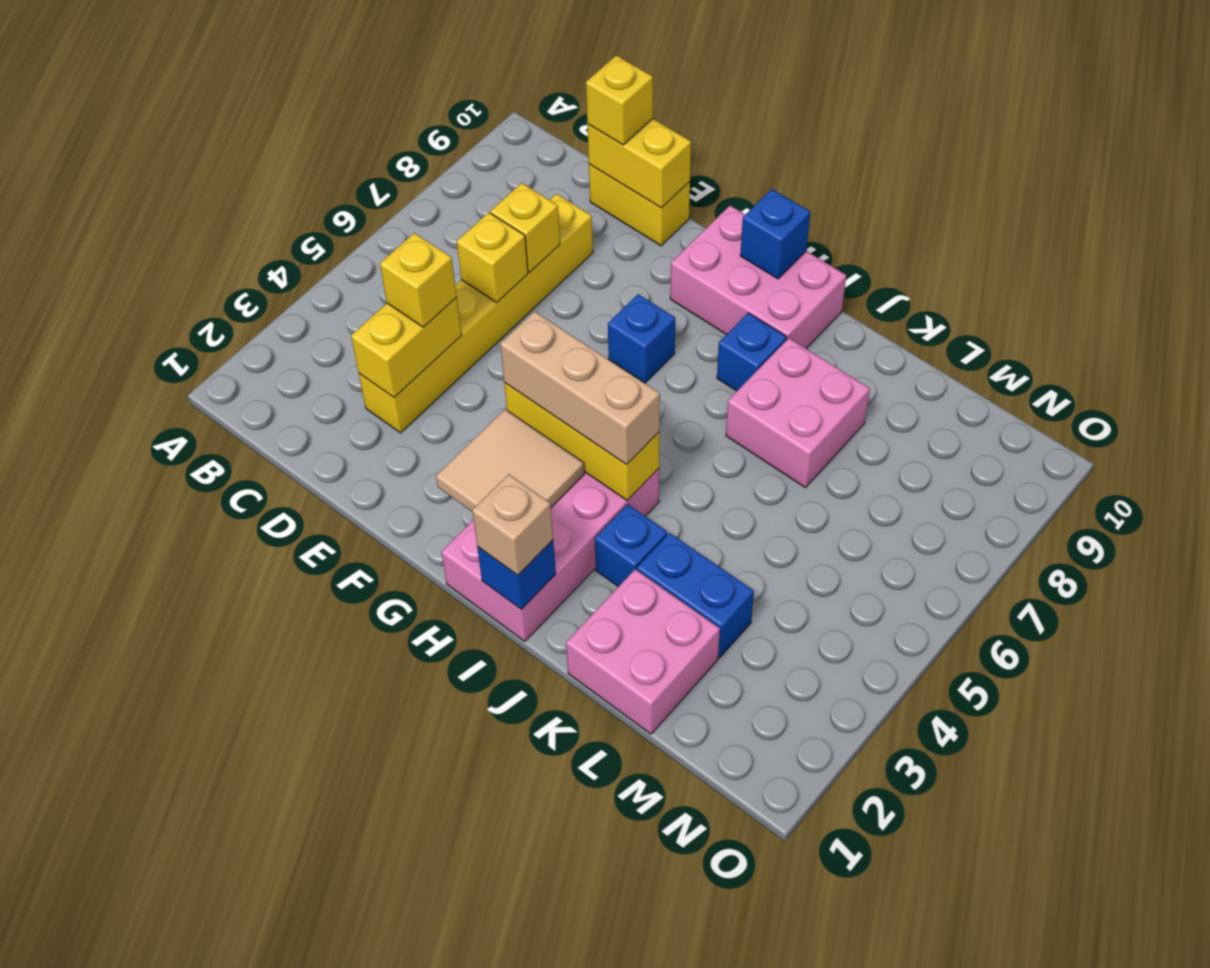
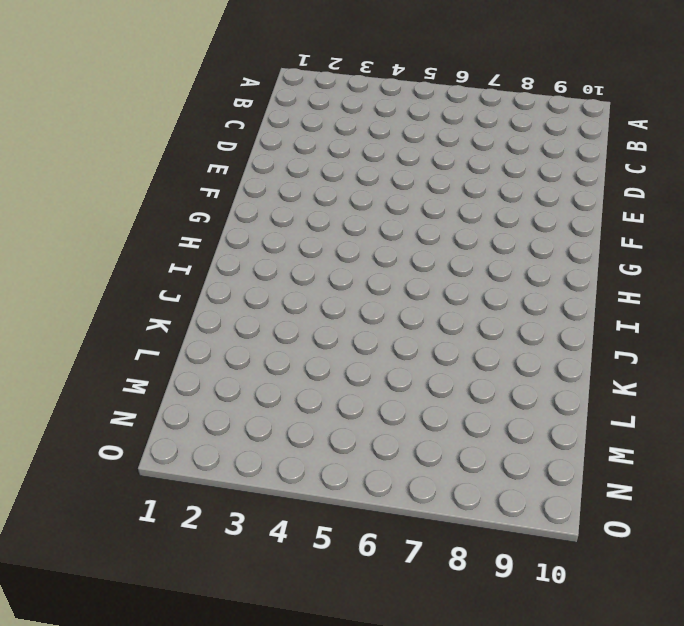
none -> yellow 1x6 brick [359,194,593,433]
none -> yellow 1x2 brick [589,164,690,246]
none -> blue 1x1 brick [608,294,675,383]

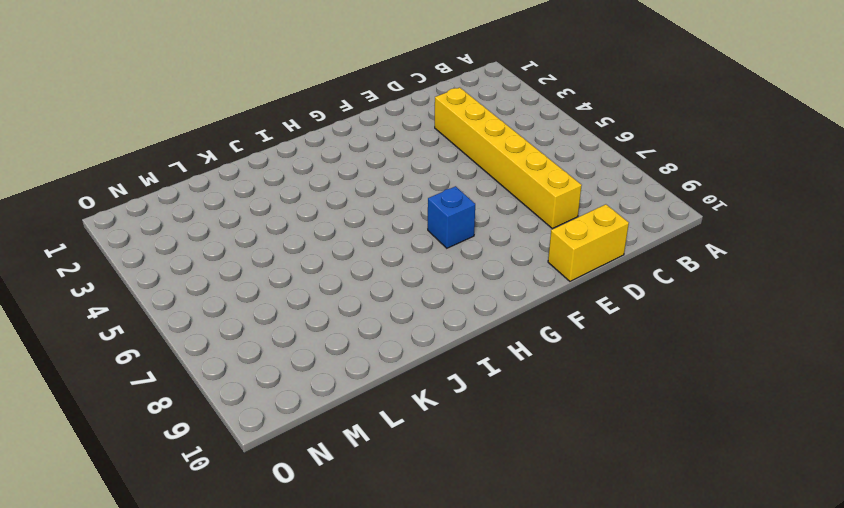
none -> pink 2x3 brick [670,206,846,349]
none -> pink 2x4 brick [441,468,659,641]
none -> blue 1x1 brick [717,313,787,391]

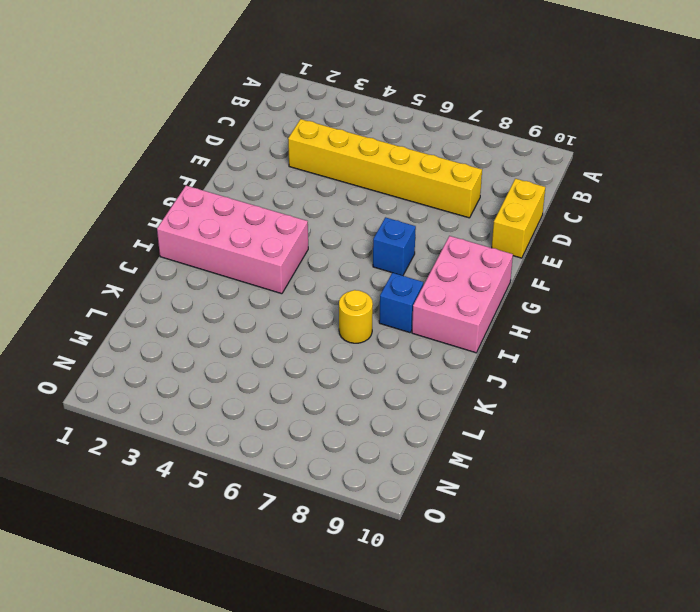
yellow 1x1 round brick [339,290,373,343] -> pink 2x2 brick [726,338,870,488]
none -> blue 1x1 brick [595,504,667,587]
none -> pink 2x2 brick [566,569,720,734]
none -> blue 1x2 brick [637,533,754,658]

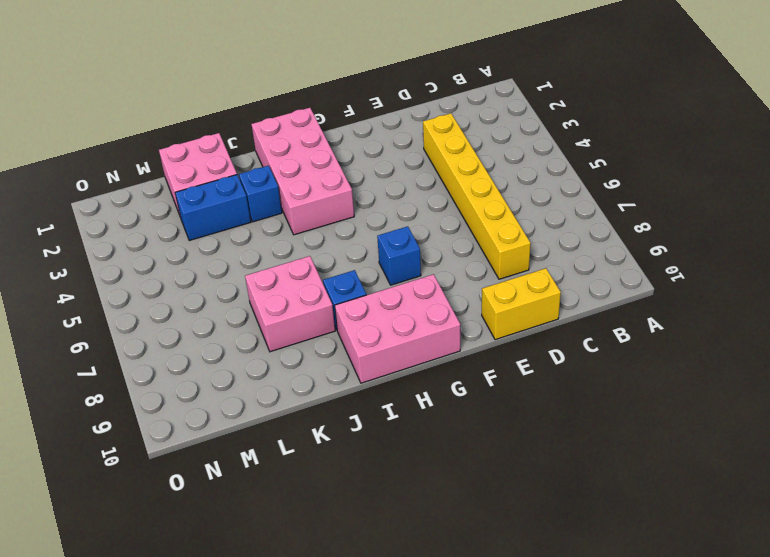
none -> yellow 1x2 brick [351,297,462,397]
none -> yellow 1x1 brick [457,212,528,302]
none -> yellow 1x1 brick [490,183,560,272]

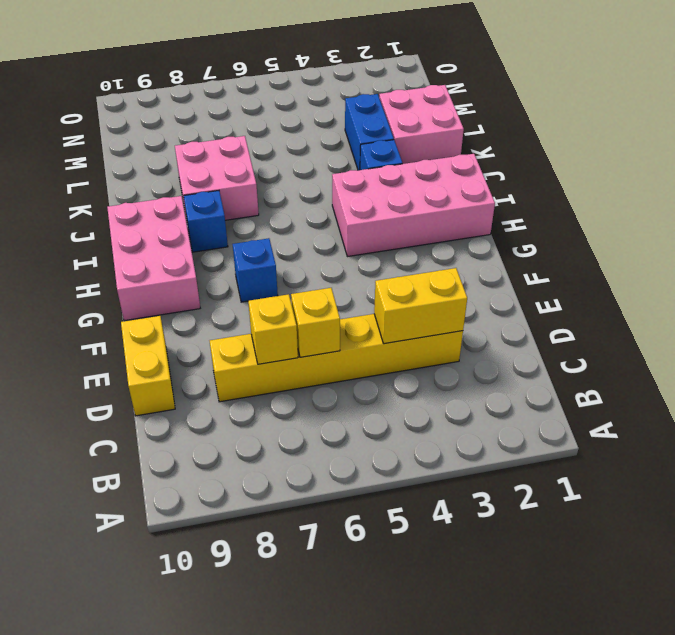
none -> yellow 1x2 brick [587,119,691,208]
none -> tan 2x2 tile [436,409,584,511]
none -> yellow 1x3 brick [504,383,660,500]

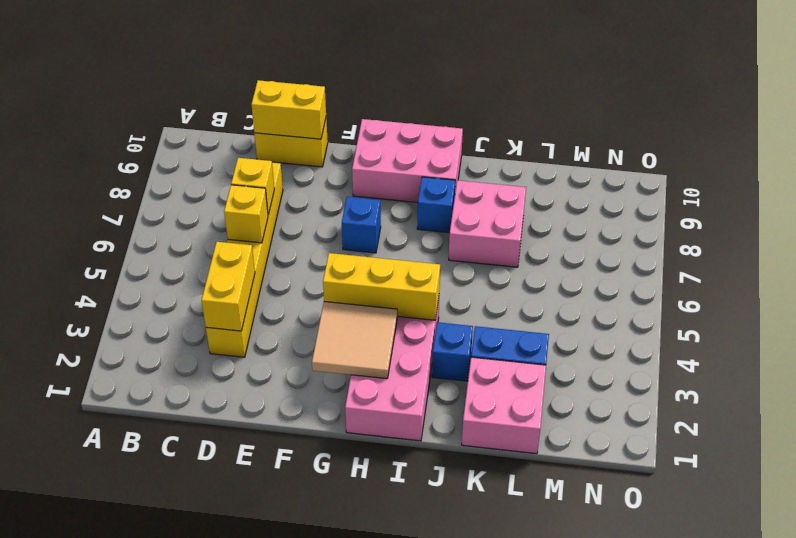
none -> blue 1x1 brick [740,189,810,279]
none -> blue 1x1 brick [477,540,556,610]
none -> yellow 1x1 brick [380,233,457,327]

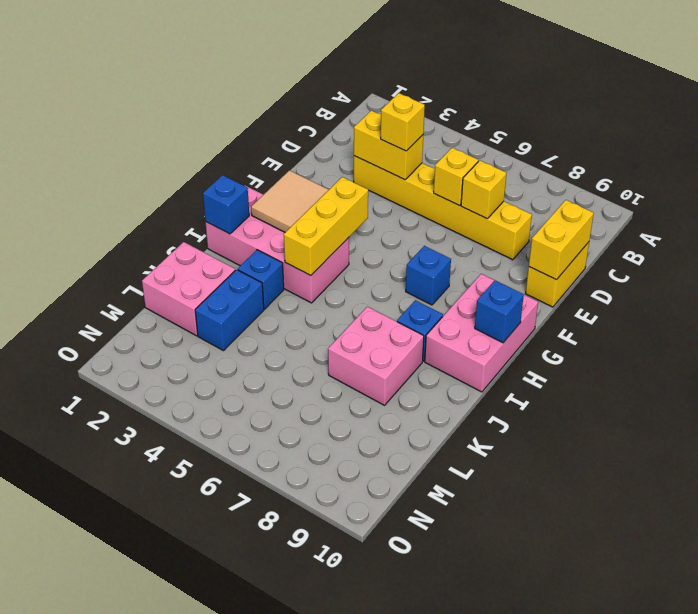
none -> yellow 1x1 brick [586,55,653,145]
none -> tan 1x3 brick [500,311,660,464]
none -> tan 1x1 brick [472,474,553,575]

